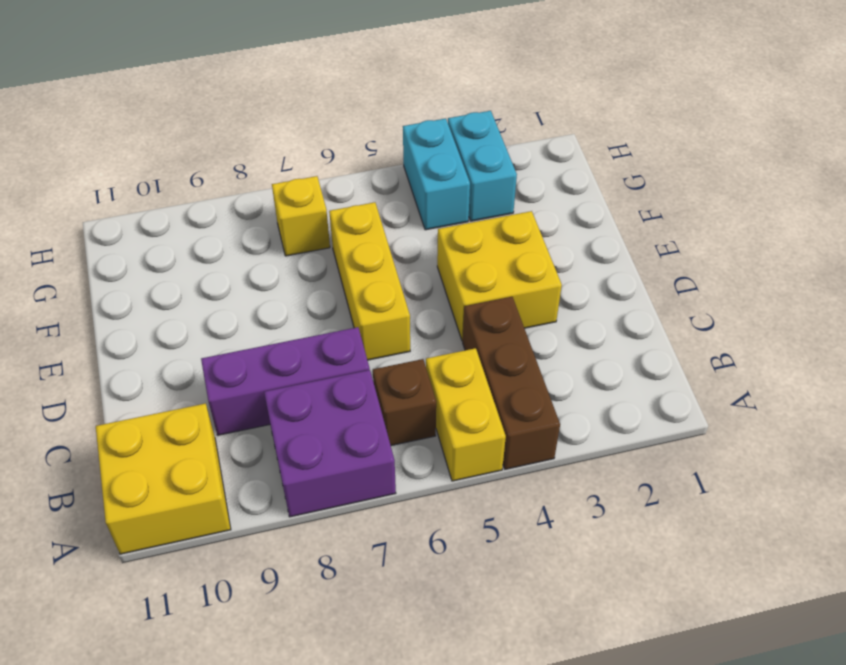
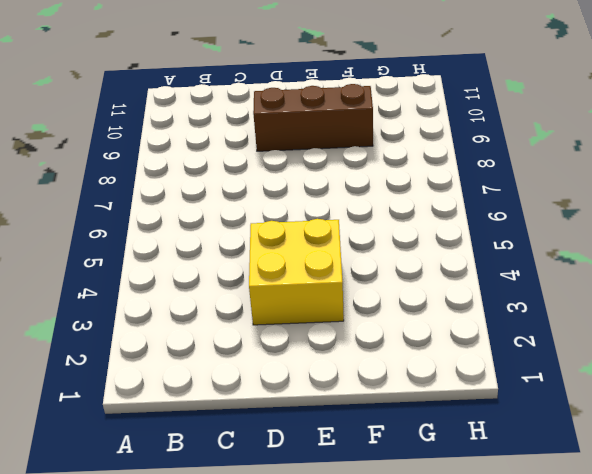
brown 1x3 brick [253,84,373,151] -> brown 1x3 brick moved to [463,297,560,469]
none -> yellow 1x2 brick [426,348,506,481]
none -> purple 2x2 brick [264,370,396,517]

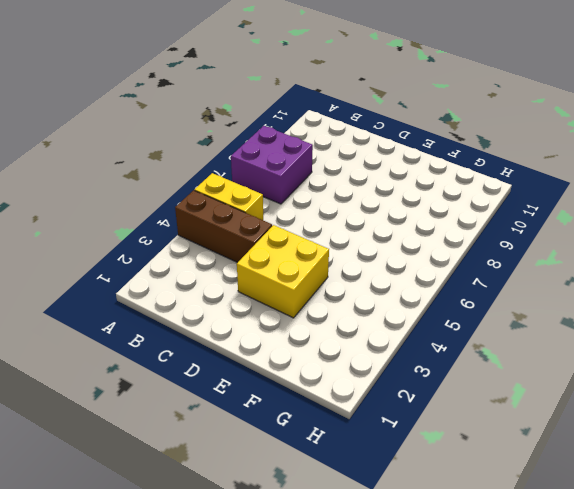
none -> yellow 2x2 brick [96,403,231,554]
none -> brown 1x1 brick [373,359,436,446]

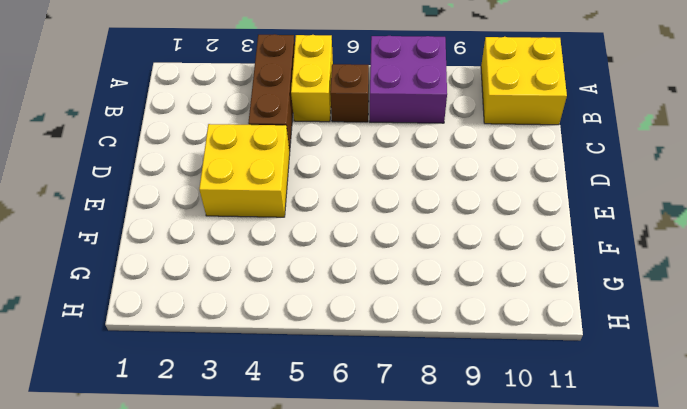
none -> purple 1x3 brick [201,327,370,435]
none -> yellow 1x3 brick [329,202,410,360]

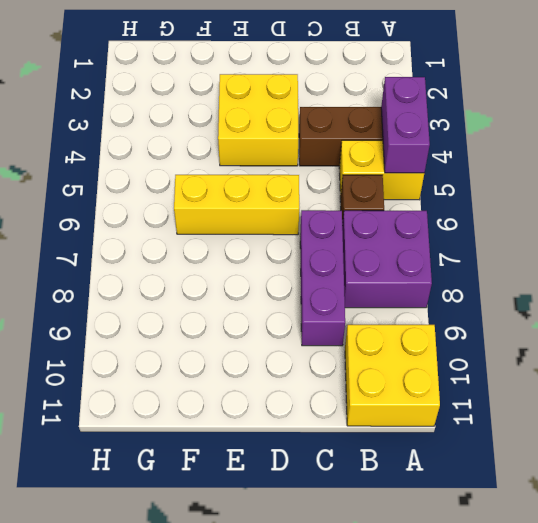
purple 1x2 brick [381,77,430,173] -> none
none -> cyan 1x2 brick [448,111,517,221]
none -> cyan 1x2 brick [403,119,470,230]

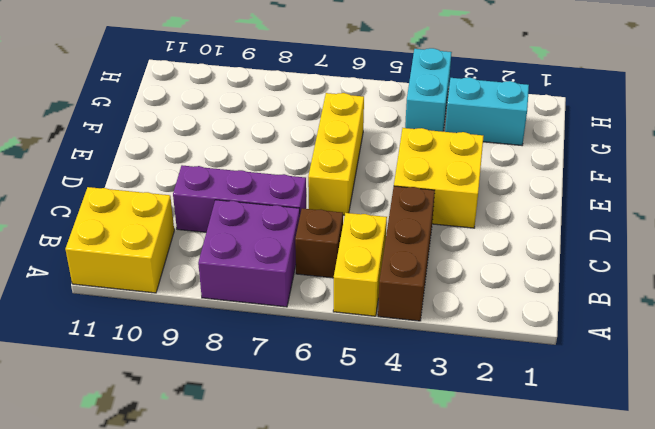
cyan 1x2 brick [445,77,529,145] -> cyan 1x2 brick turned to [448,111,517,221]
none -> yellow 1x1 brick [272,176,330,256]

